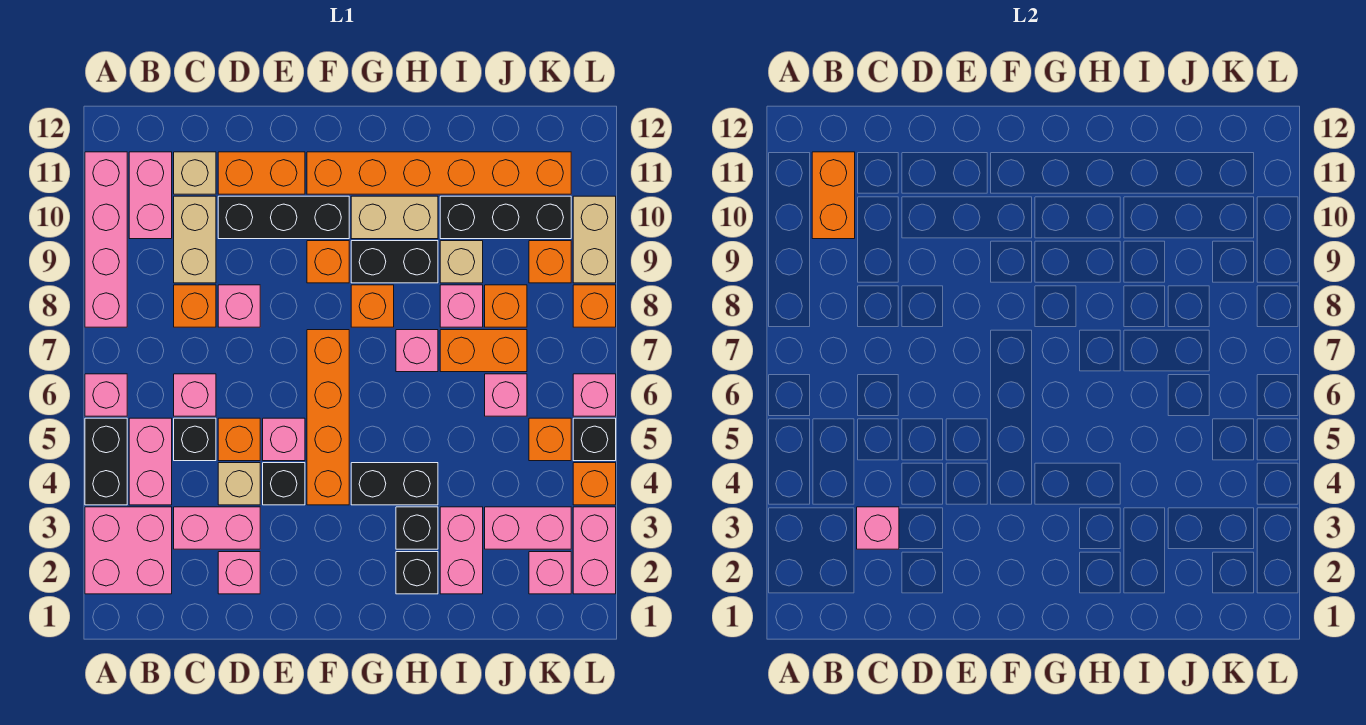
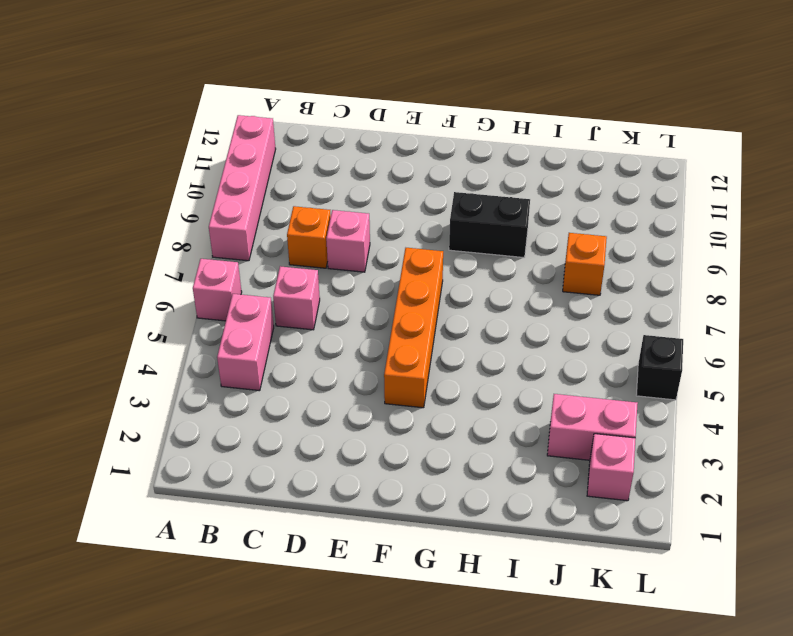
none -> pink 2x2 brick [85,507,172,594]
none -> black 1x2 brick [85,418,127,505]
none -> pink 1x2 brick [129,152,172,239]
none -> pink 1x2 brick [174,507,260,549]

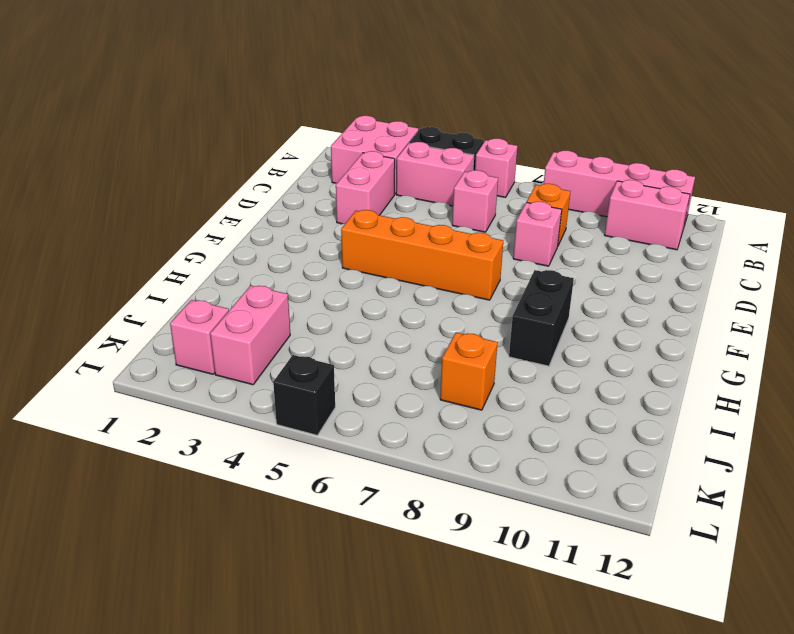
none -> black 1x1 brick [174,418,216,461]
none -> tan 1x2 brick [174,196,216,283]
none -> tan 1x1 brick [174,152,216,194]
none -> pink 1x1 brick [218,552,260,594]

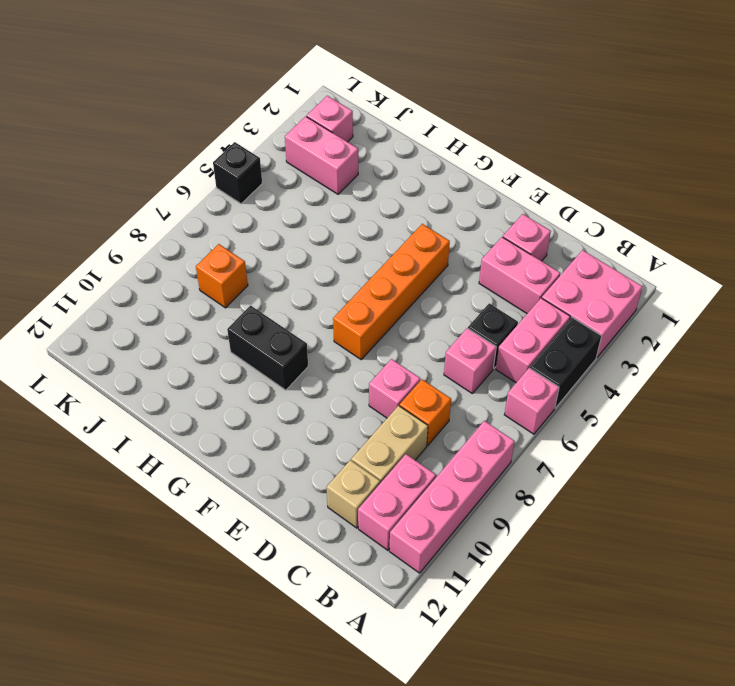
none -> tan 1x1 brick [218,463,260,505]
none -> orange 1x1 brick [218,418,260,461]
none -> black 1x3 brick [218,196,349,239]
none -> orange 1x2 brick [218,152,305,194]

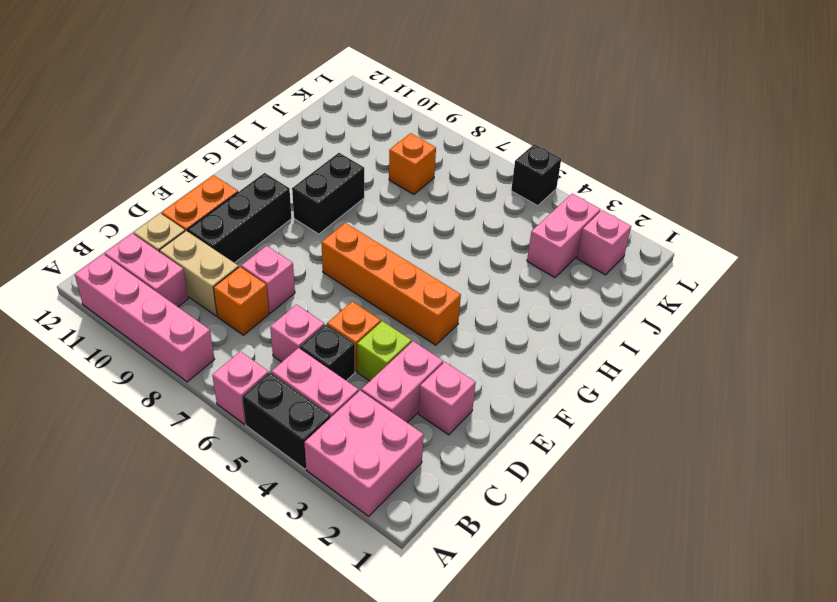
lime 1x1 brick [357,321,412,381] -> tan 1x1 brick [218,463,260,505]
none -> black 1x1 brick [263,463,305,505]
none -> pink 1x1 brick [263,418,305,461]
none -> orange 1x1 brick [307,241,349,283]
none -> orange 1x6 brick [307,152,571,194]

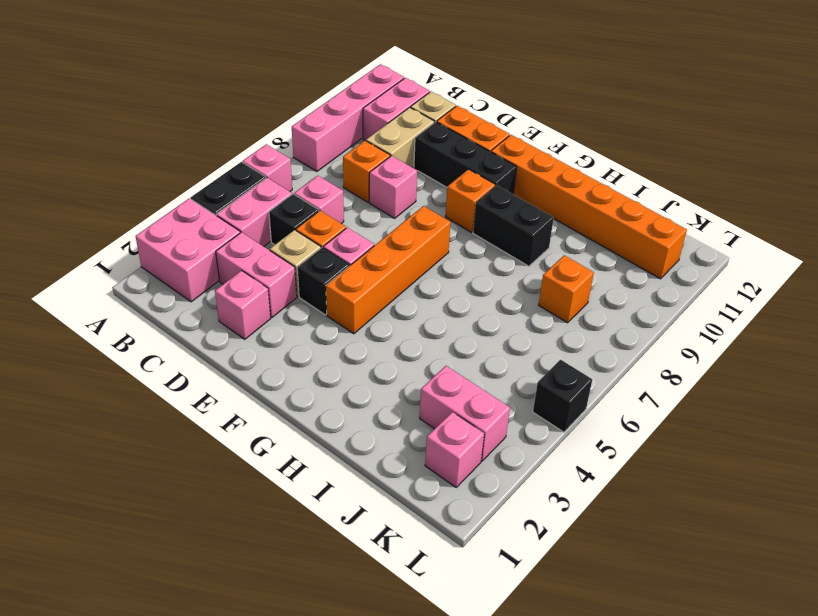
none -> black 1x2 brick [351,463,438,505]
none -> orange 1x1 brick [351,285,394,327]
none -> tan 1x2 brick [351,196,438,239]
none -> black 1x1 brick [396,552,438,594]

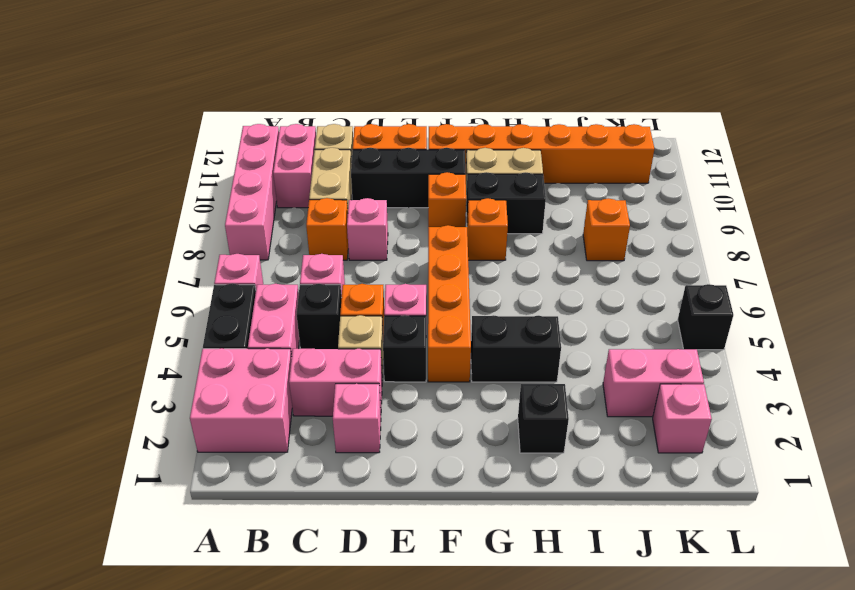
none -> black 1x1 brick [396,507,438,549]
none -> pink 1x1 brick [396,330,438,372]
none -> pink 1x2 brick [440,507,483,594]
none -> orange 1x2 brick [440,330,527,372]

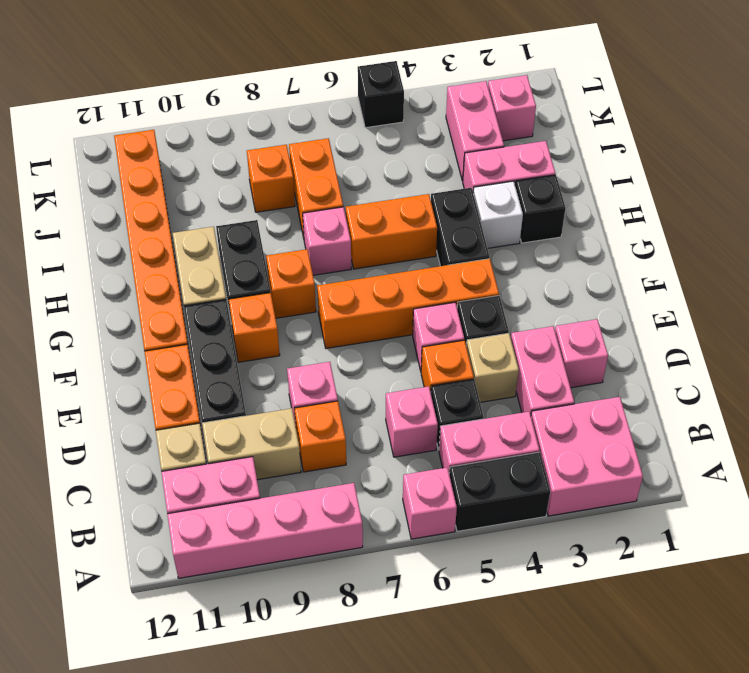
white 1x1 brick [473,181,523,248] -> black 1x1 brick [396,507,438,549]
orange 1x2 brick [346,194,437,269] -> orange 1x2 brick moved to [812,152,855,239]
none -> pink 1x1 brick [440,285,483,327]
none -> tan 1x1 brick [440,241,483,283]
none -> black 1x3 brick [440,196,571,239]
none -> pink 1x1 brick [485,374,527,416]

